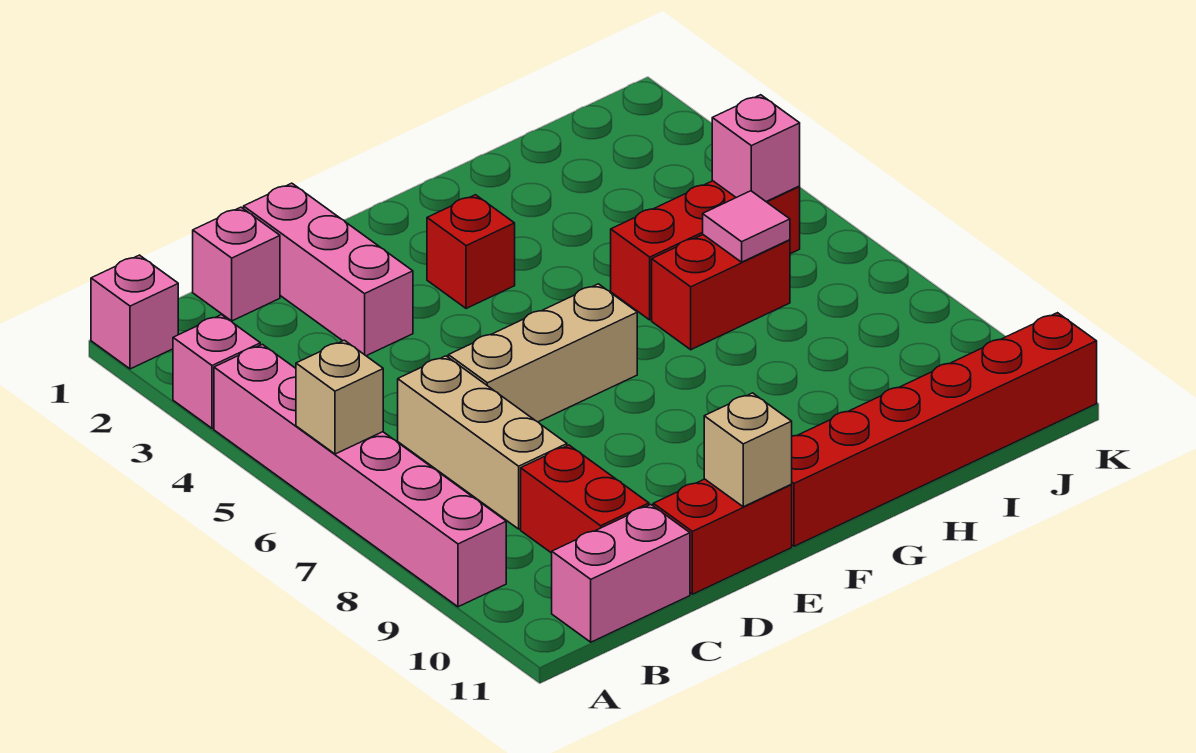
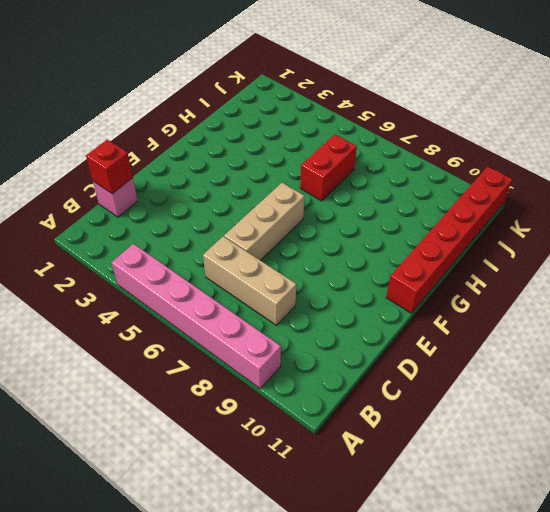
red 1x1 brick [86,140,133,194] -> red 1x1 brick moved to [427,195,515,309]
none -> pink 1x1 brick [91,255,178,369]
none -> pink 1x1 brick [173,315,260,428]
none -> pink 1x2 brick [552,505,690,642]

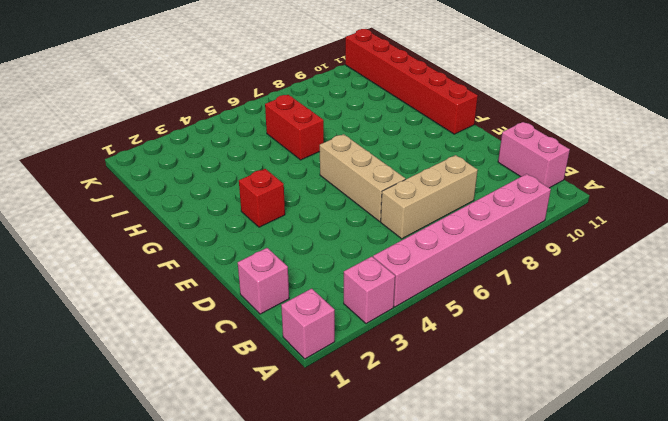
none -> red 1x2 brick [521,445,649,553]
none -> pink 1x3 brick [244,183,413,356]
none -> red 1x2 brick [653,479,792,594]

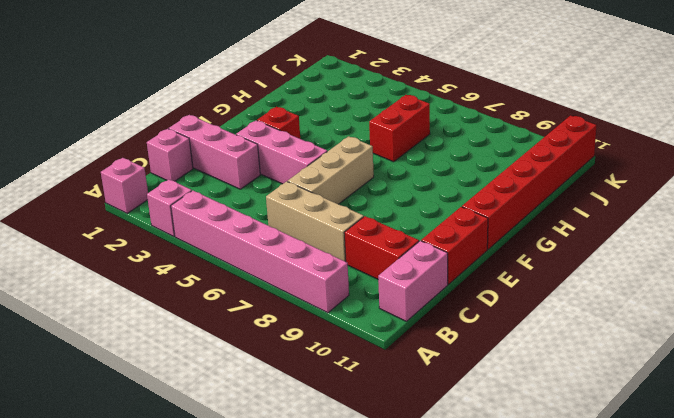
pink 1x3 brick [236,121,327,184] -> none
none -> red 1x3 brick [611,181,800,320]
none -> tan 1x1 brick [296,340,383,454]
none -> tan 1x1 brick [704,393,792,507]

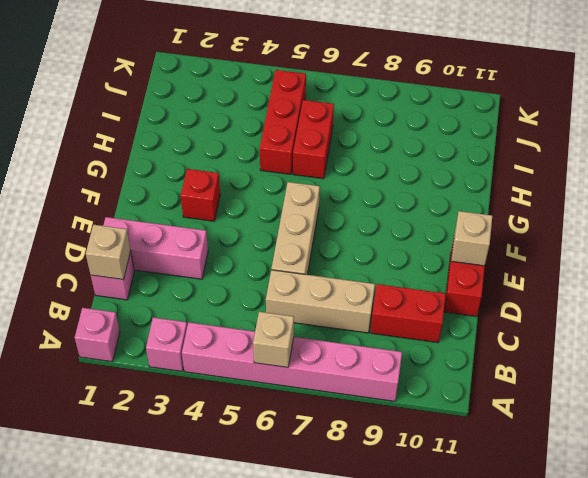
tan 1x1 brick [86,225,131,280] -> none
none -> pink 1x2 brick [552,505,690,642]
none -> red 1x6 brick [791,313,1097,546]
none -> pink 1x1 tile [703,191,790,262]

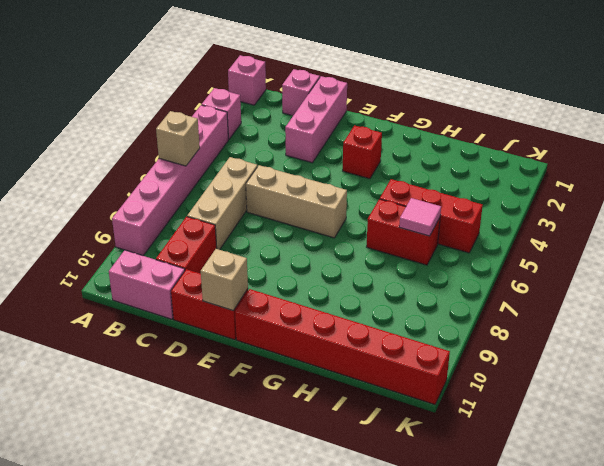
none -> pink 1x1 brick [712,95,800,202]

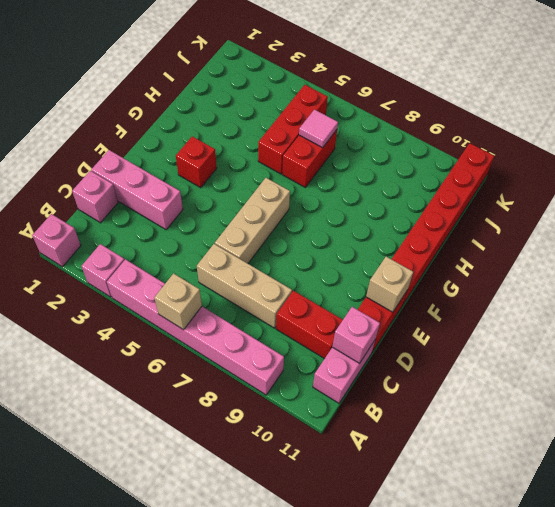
pink 1x1 brick [332,307,380,364] -> pink 1x1 brick moved to [712,95,800,202]

